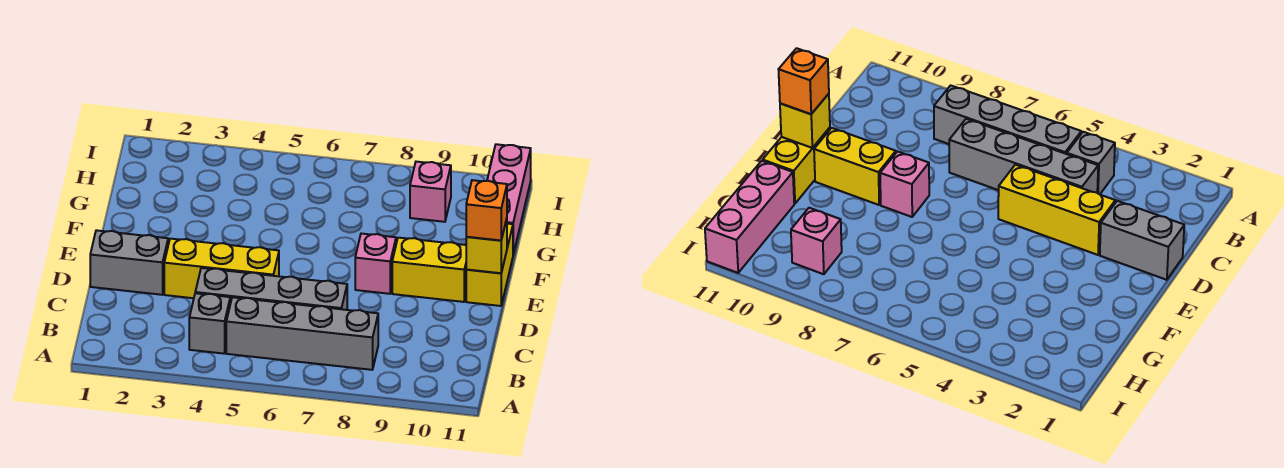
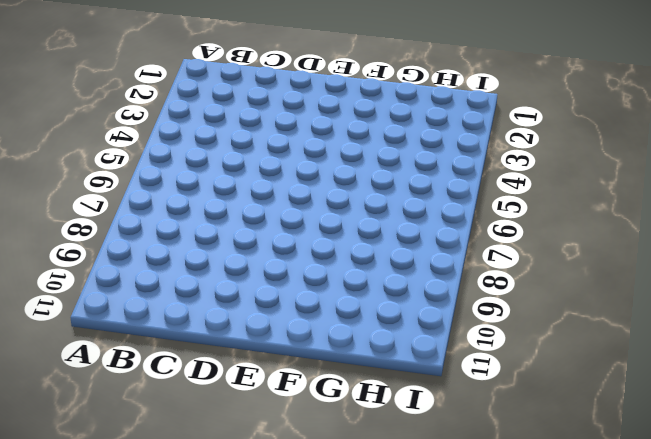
none -> grey 1x1 brick [189,293,230,354]
none -> grey 1x4 brick [226,297,378,370]
none -> grey 1x4 brick [195,268,347,310]

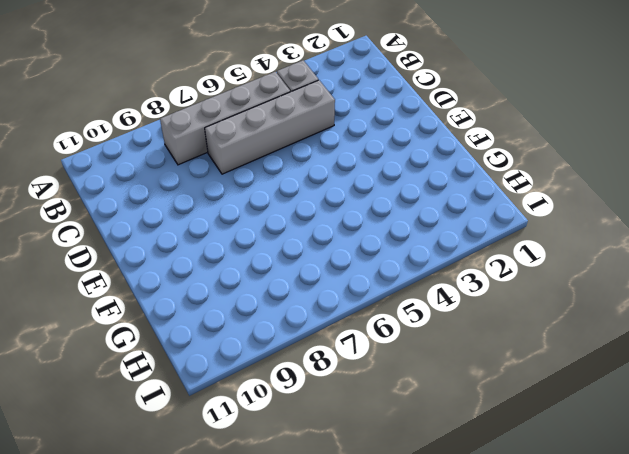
none -> grey 1x2 brick [90,230,168,295]
none -> yellow 1x3 brick [164,239,279,298]
none -> pink 1x1 brick [355,234,396,294]

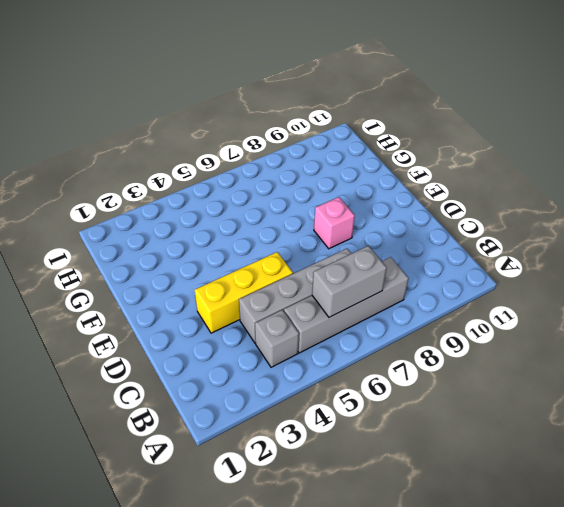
grey 1x2 brick [312,246,387,317] -> grey 1x2 brick moved to [90,230,168,295]
none -> yellow 1x2 brick [392,238,466,302]
none -> yellow 1x2 brick [466,224,513,306]
none -> pink 1x3 brick [487,144,531,254]

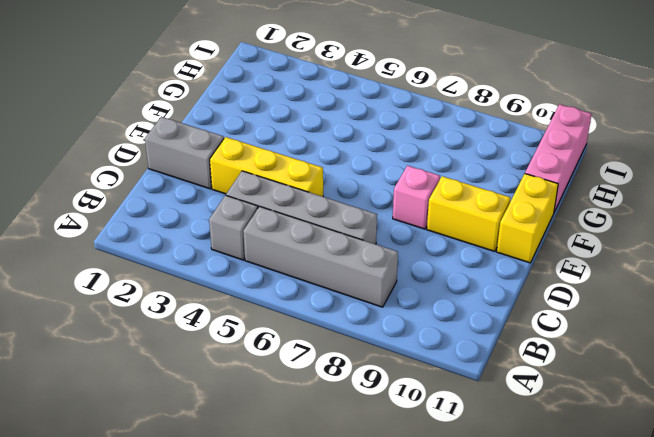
none -> pink 1x1 brick [410,162,451,222]
none -> yellow 1x1 brick [466,219,507,273]
none -> orange 1x1 brick [466,180,507,240]

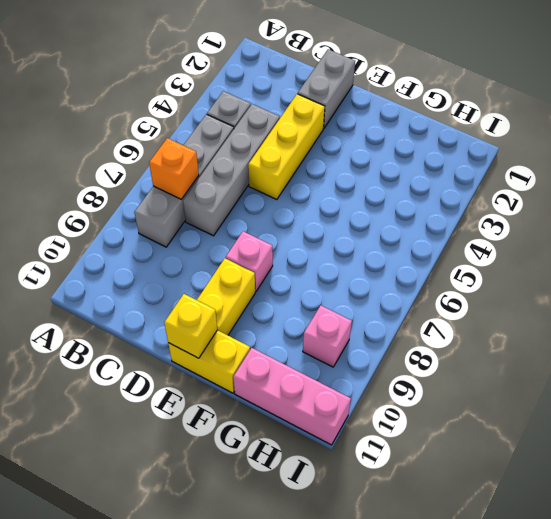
orange 1x1 brick [149,138,199,199] -> orange 1x1 brick moved to [466,180,507,240]

